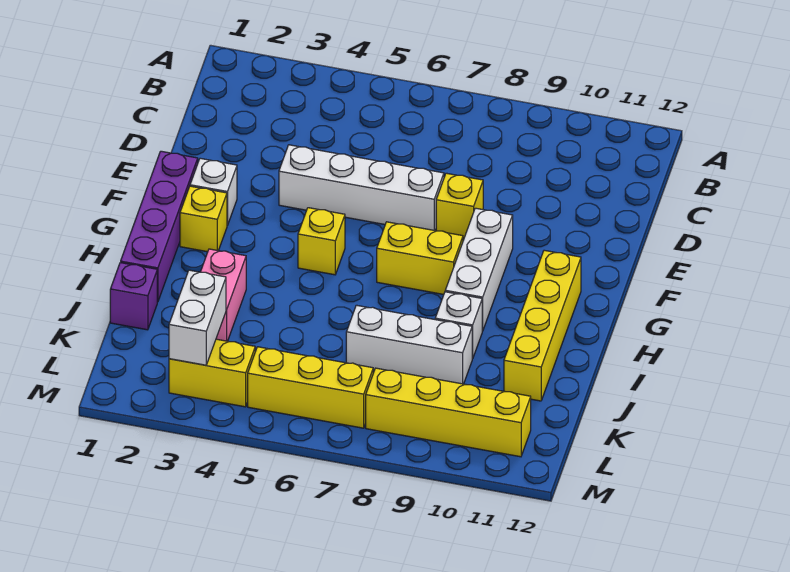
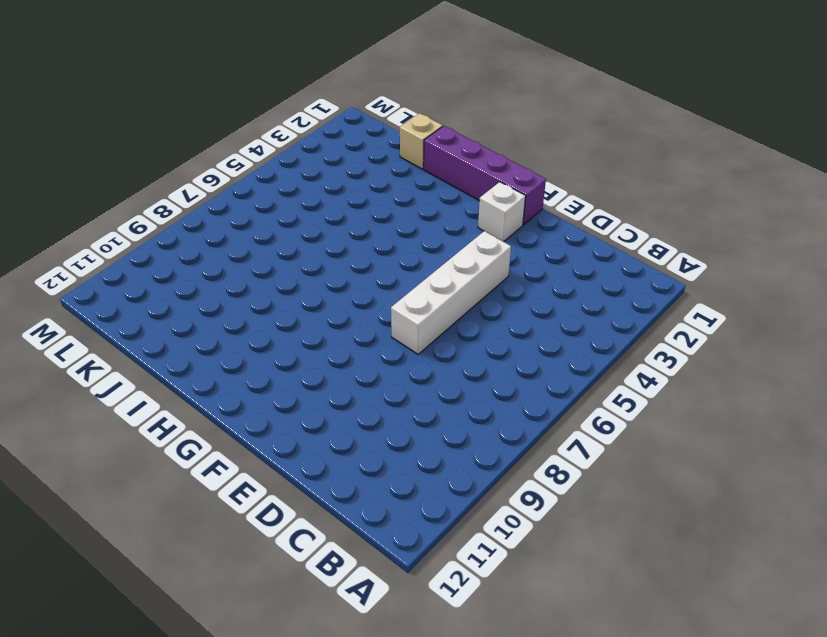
tan 1x1 brick [400,113,443,169] -> purple 1x1 brick [110,263,157,330]
none -> yellow 1x1 brick [436,173,483,239]
none -> white 1x3 brick [445,208,513,331]
none -> yellow 1x1 brick [180,186,227,252]

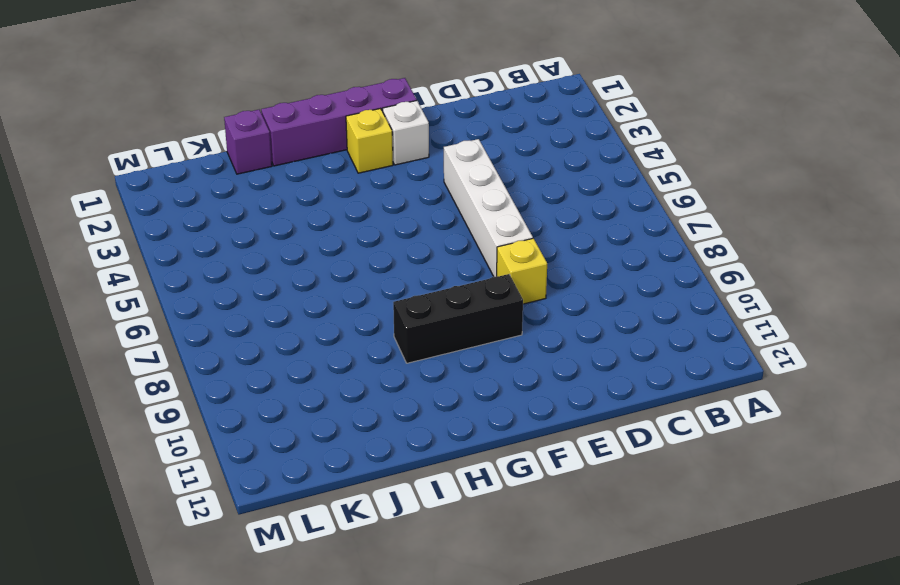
black 1x3 brick [393,274,523,363] -> white 1x3 brick [445,208,513,331]
none -> yellow 1x1 brick [298,208,345,275]
none -> yellow 1x2 brick [377,222,463,294]
none -> yellow 1x4 brick [504,250,581,401]

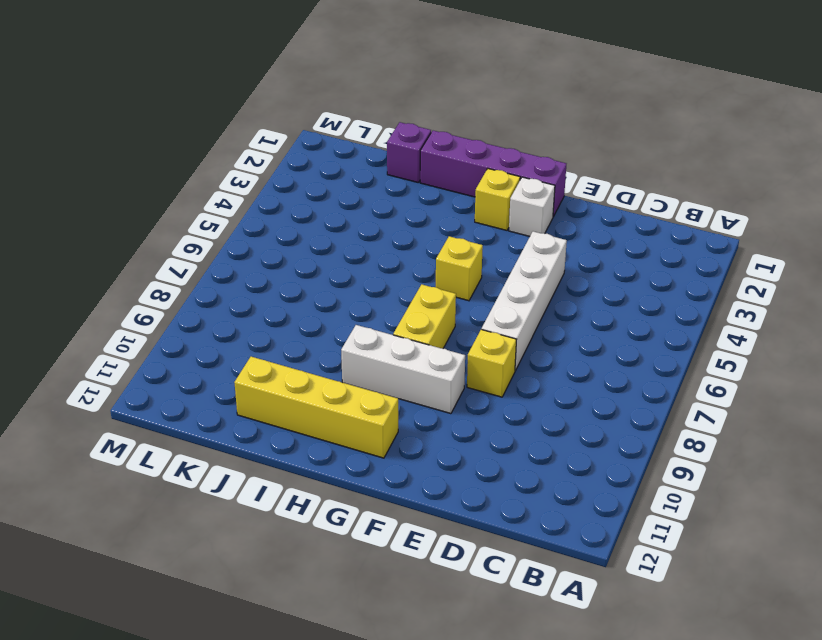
none -> pink 1x2 brick [201,249,246,341]
none -> white 1x1 brick [435,292,482,359]
none -> white 1x3 brick [346,305,472,384]

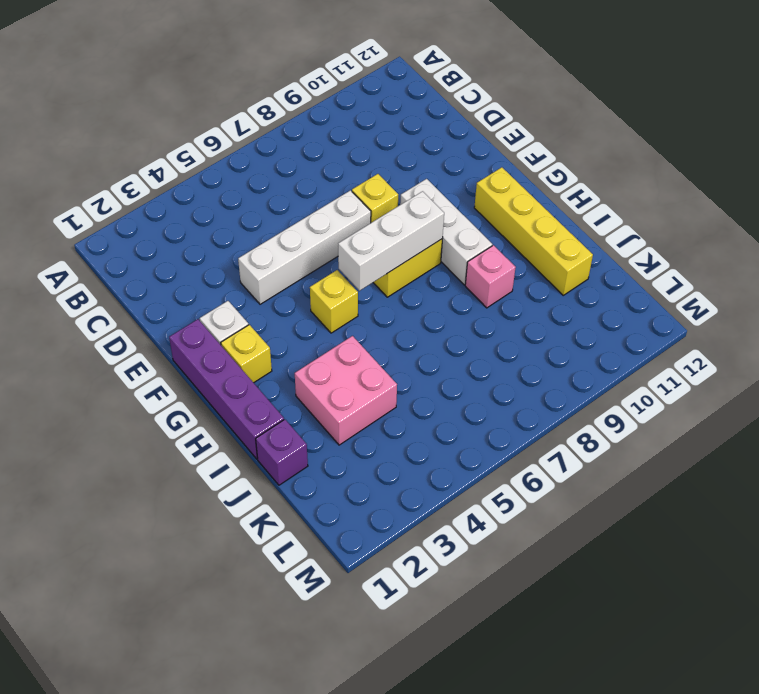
white 1x3 brick [338,191,444,291] -> white 1x3 brick moved to [346,305,472,384]
pink 2x2 brick [295,336,397,445] -> pink 1x2 brick [201,249,246,341]
pink 1x1 brick [465,245,516,308] -> white 1x1 brick [435,292,482,359]
none -> yellow 1x2 brick [169,339,255,407]
none -> yellow 1x3 brick [248,347,373,428]
none -> yellow 1x4 brick [366,368,531,457]

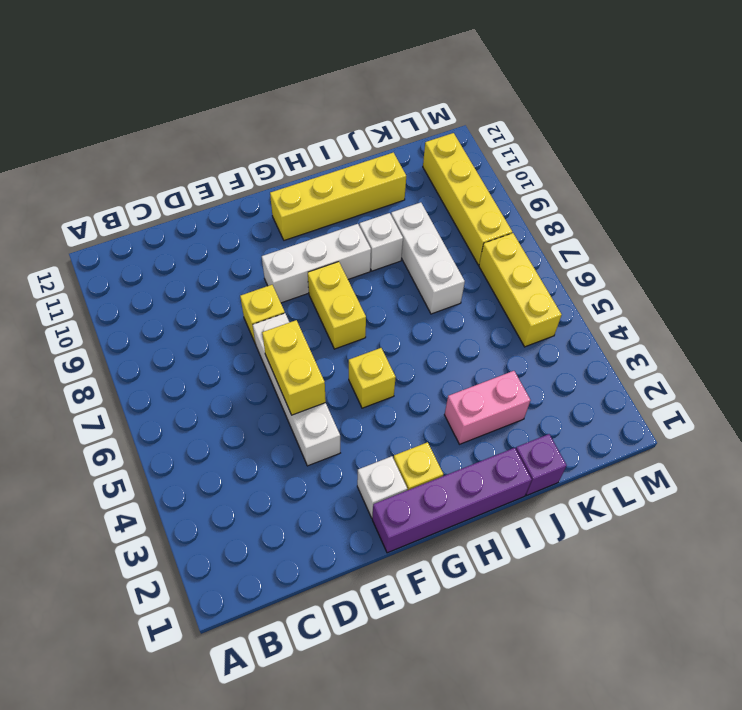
yellow 1x2 brick [262,320,326,415] -> yellow 1x2 brick moved to [169,339,255,407]
none -> white 1x2 brick [169,270,226,365]

